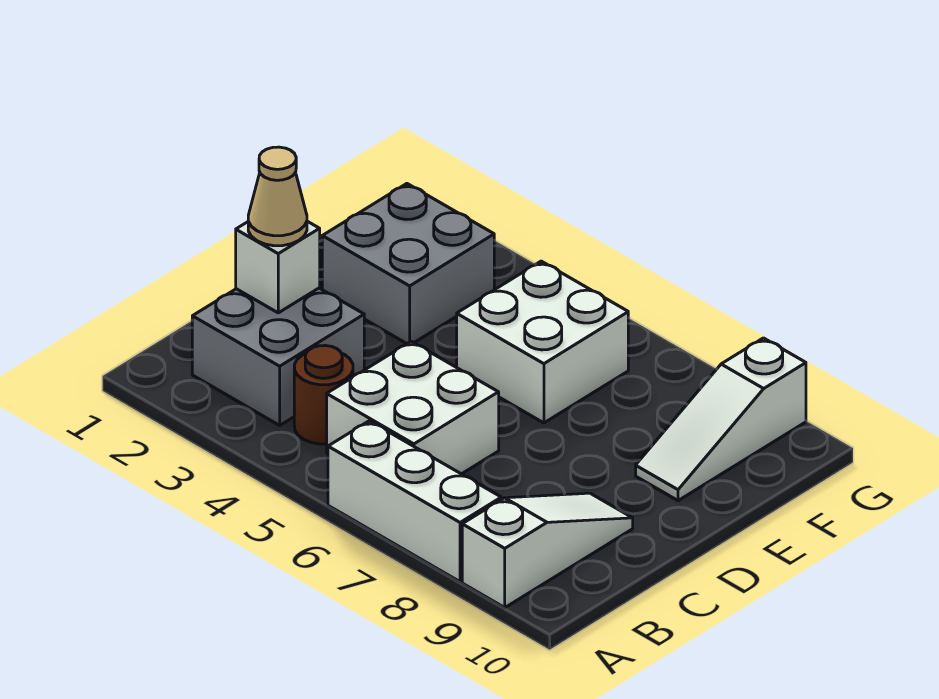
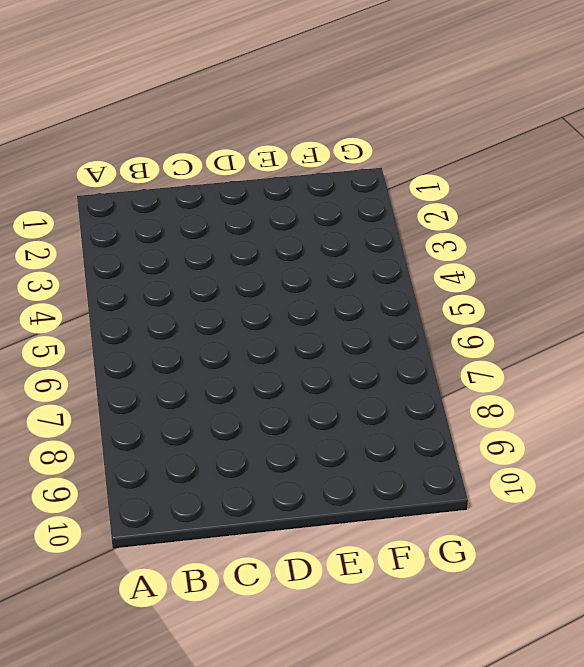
none -> white 1x3 brick [328,421,501,582]
none -> white 1x3 slope [462,493,633,607]

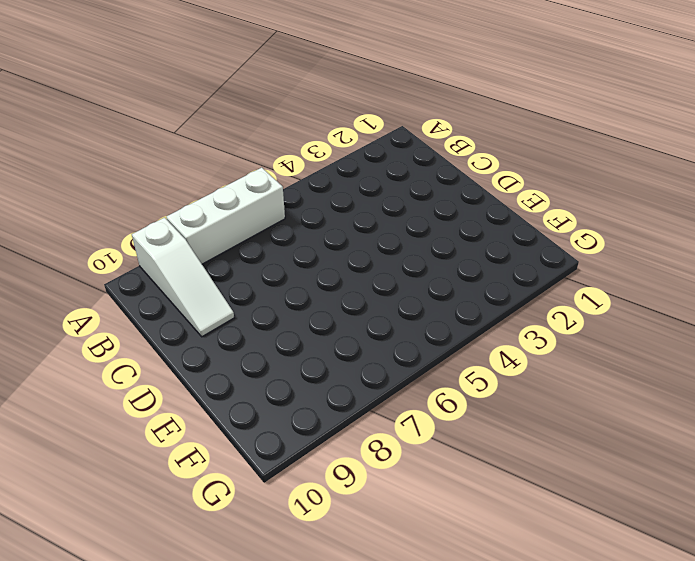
none -> grey 2x2 brick [192,288,364,425]
none -> brown 1x1 round brick [294,346,353,444]

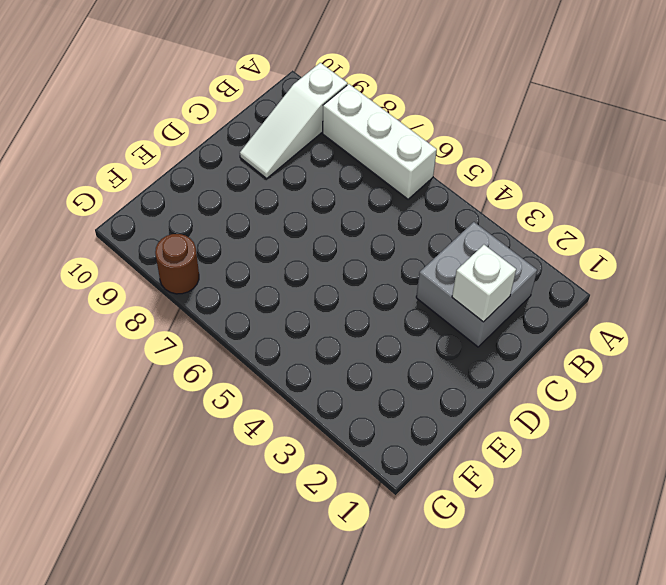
brown 1x1 round brick [155,234,199,294] -> brown 1x1 round brick moved to [294,346,353,444]
none -> white 2x2 brick [327,341,499,474]
none -> grey 2x2 brick [322,184,494,344]

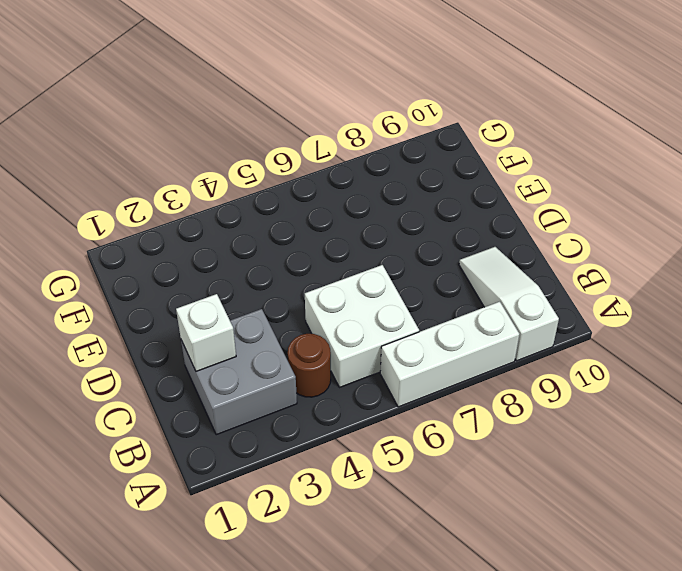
none -> grey 2x2 brick [322,184,494,344]
none -> white 2x2 brick [457,261,628,423]

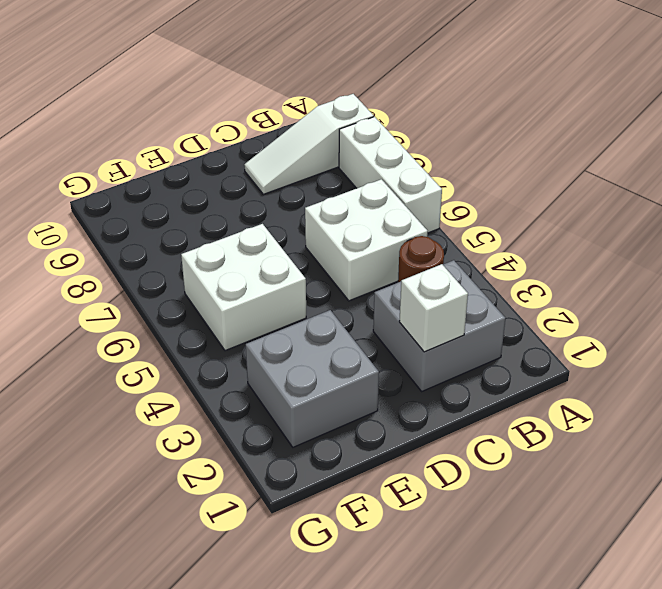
none -> white 1x3 slope [636,338,806,501]
none -> tan 1x1 cone [248,147,307,246]

